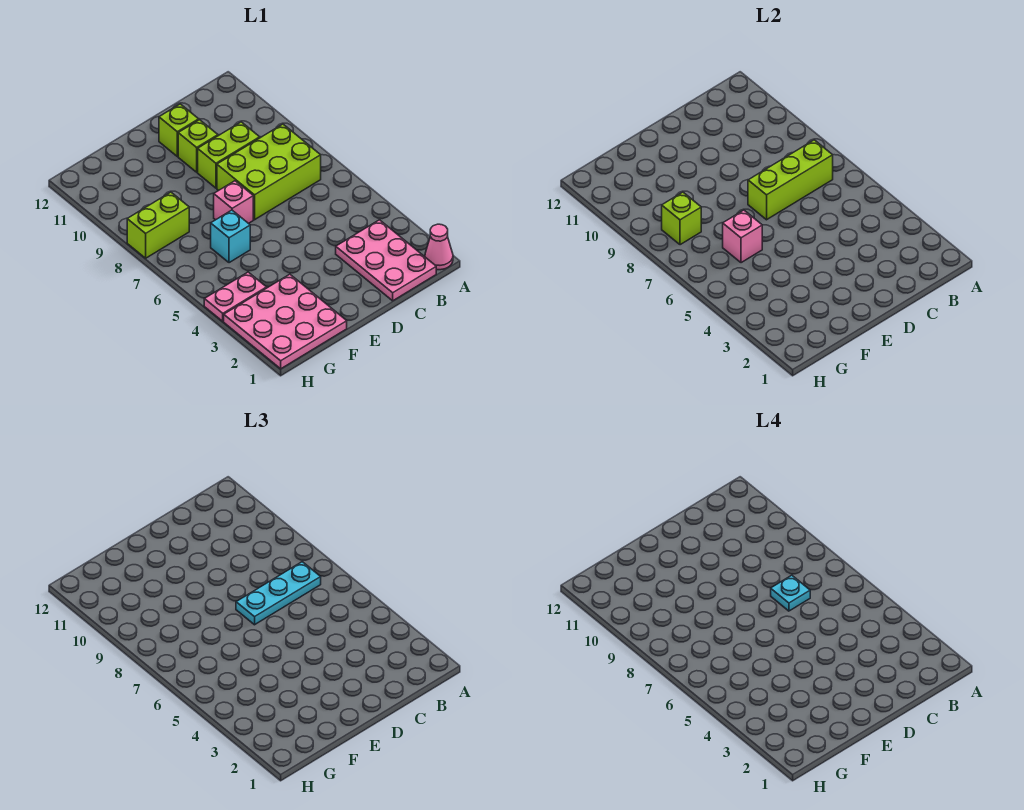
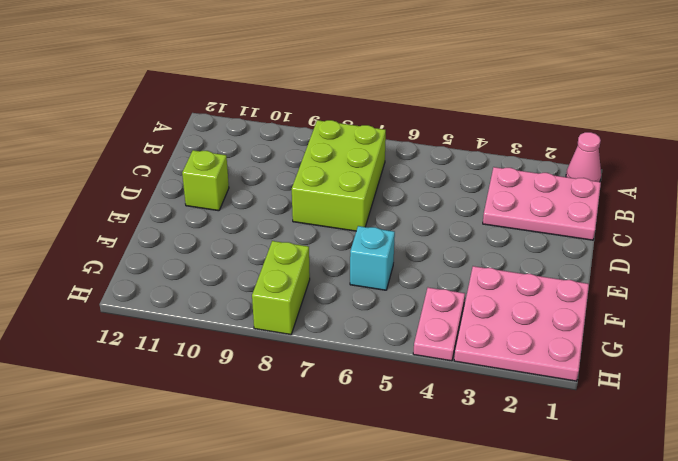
none -> lime 1x2 brick [198,122,260,188]
none -> lime 1x1 brick [178,120,218,172]
none -> pink 1x1 brick [214,181,253,224]

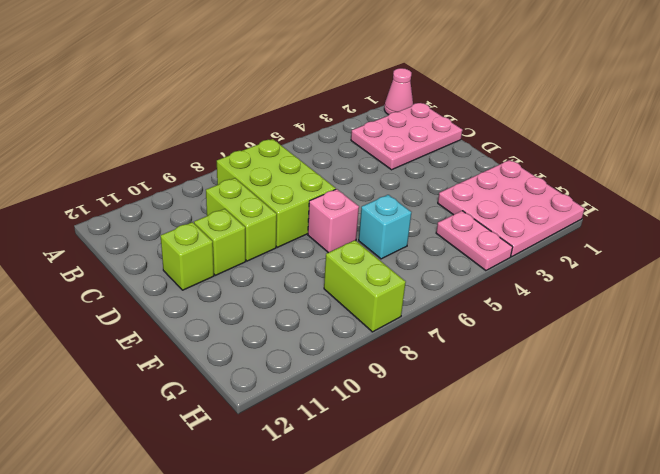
none -> lime 1x3 brick [748,140,833,220]
none -> pink 1x1 brick [723,210,762,263]
none -> lime 1x1 brick [662,192,701,245]

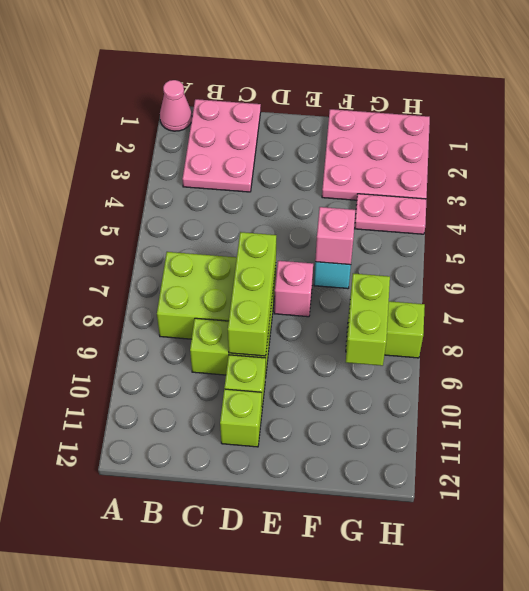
lime 1x3 brick [228,232,276,356] -> lime 1x3 brick turned to [748,140,833,220]
lime 1x2 brick [346,273,390,366] -> lime 1x1 brick [662,192,701,245]
none -> cyan 1x3 plate [236,562,321,625]
none -> cyan 1x1 plate [771,575,810,611]

